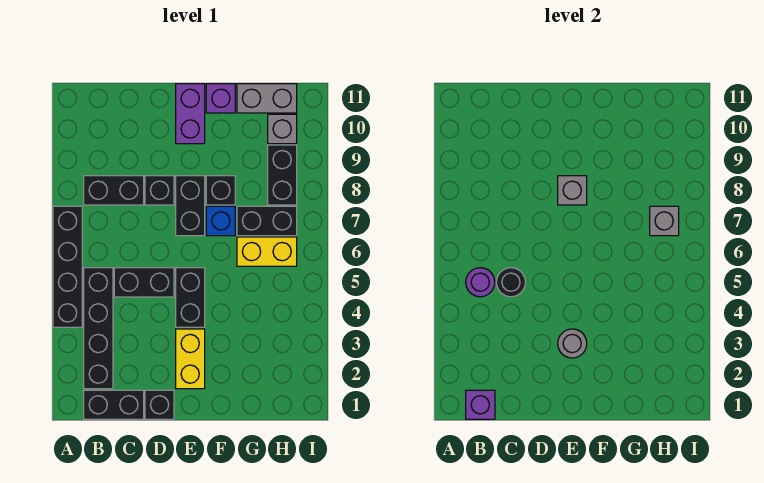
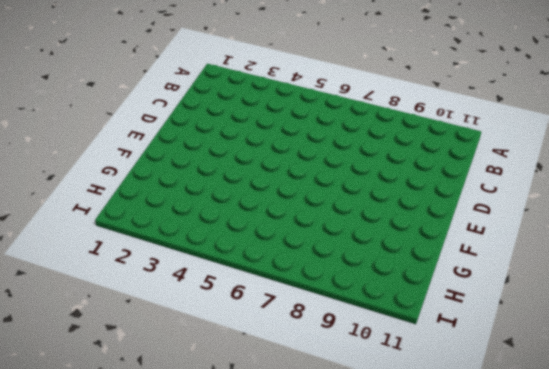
none -> black 1x4 brick [53,206,82,327]
none -> black 1x2 brick [84,390,144,419]
none -> black 1x4 brick [84,268,113,389]

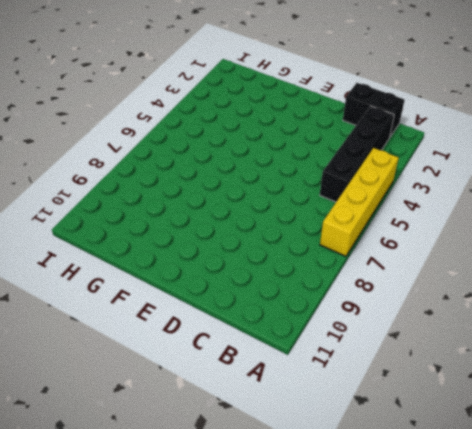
yellow 1x4 brick [320,148,399,256] -> black 1x4 brick [53,206,82,327]
none -> black 1x2 brick [84,176,144,205]
none -> black 1x2 brick [114,268,174,297]
none -> black 1x1 brick [145,390,174,419]

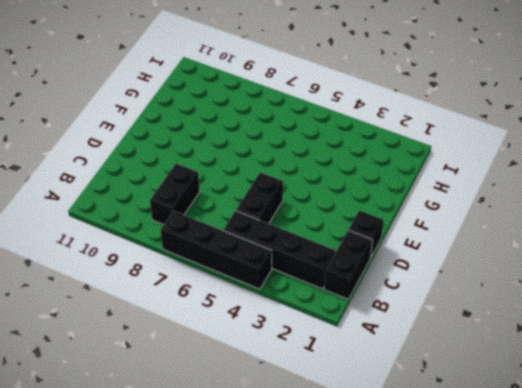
none -> black 1x1 brick [145,176,174,205]
none -> yellow 1x2 brick [176,329,205,389]
none -> black 1x2 brick [176,268,205,327]

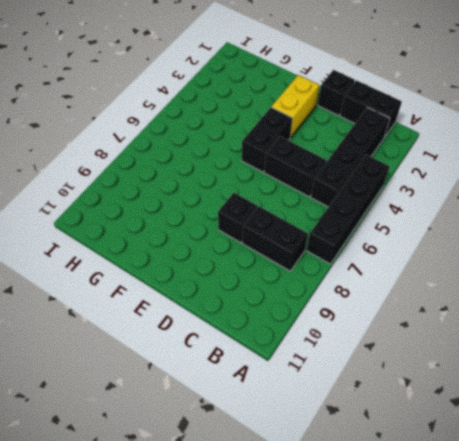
none -> black 1x2 brick [176,176,205,236]
none -> purple 1x2 brick [176,84,205,144]
none -> blue 1x1 brick [206,206,235,236]

